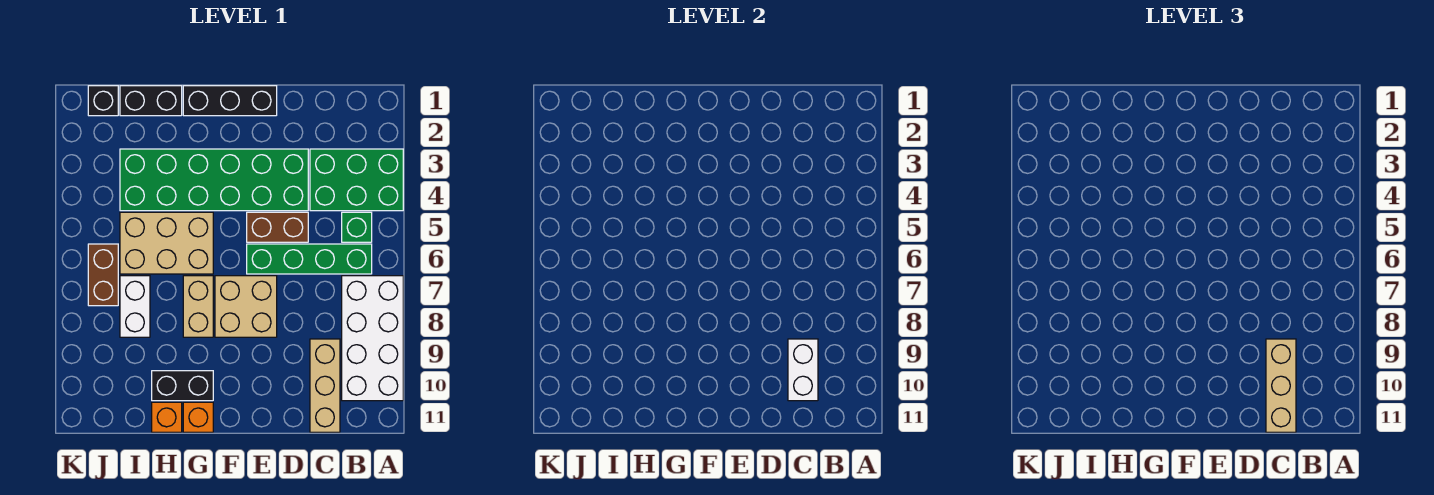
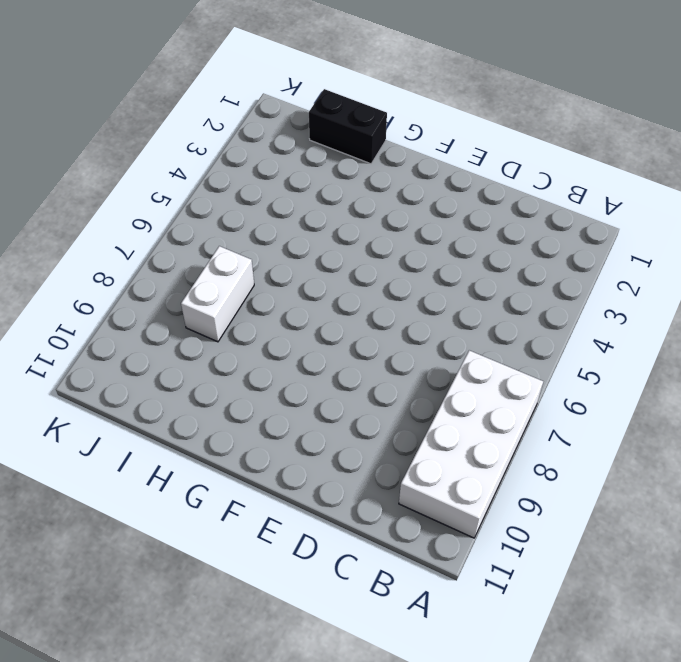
none -> green 2x3 brick [310,149,403,211]
none -> green 1x1 brick [342,212,372,242]
none -> green 1x4 brick [247,244,372,274]

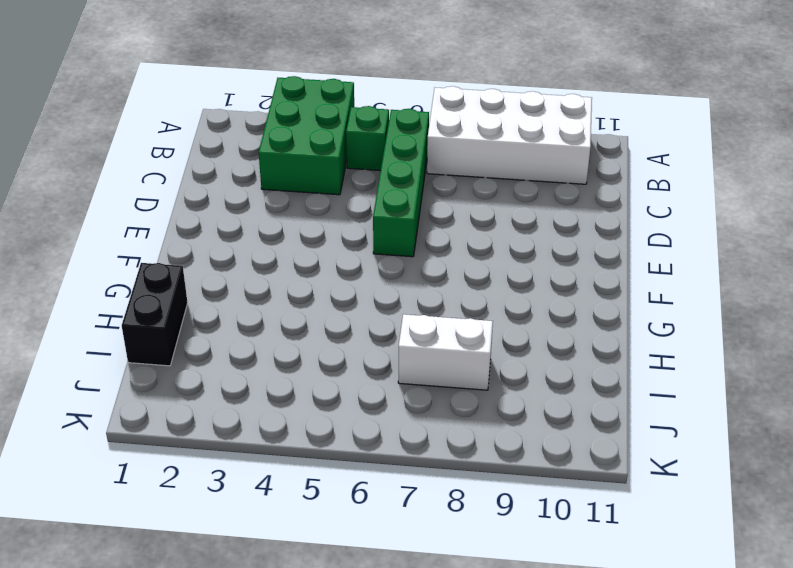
none -> tan 1x3 brick [310,339,340,432]
none -> green 2x6 brick [120,149,308,211]
none -> brown 1x2 brick [247,212,308,242]

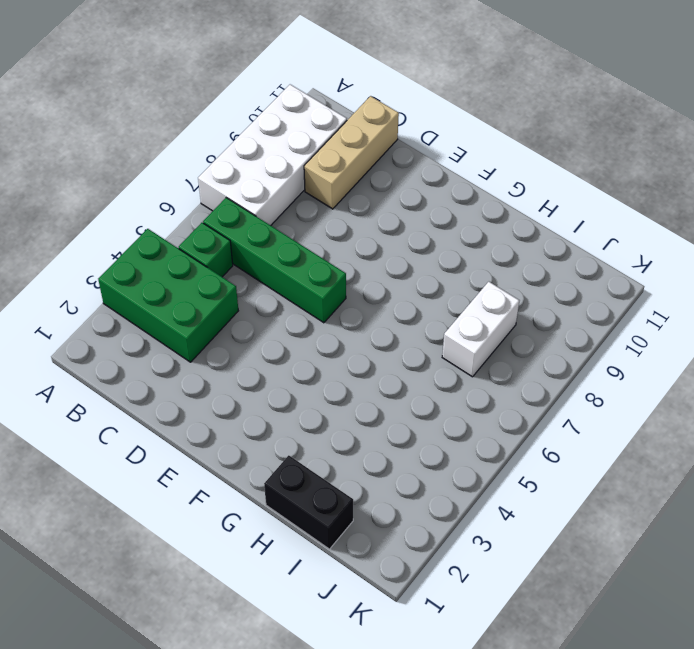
none -> green 2x6 brick [120,149,308,211]
none -> brown 1x2 brick [247,212,308,242]
none -> black 1x3 brick [183,86,277,116]

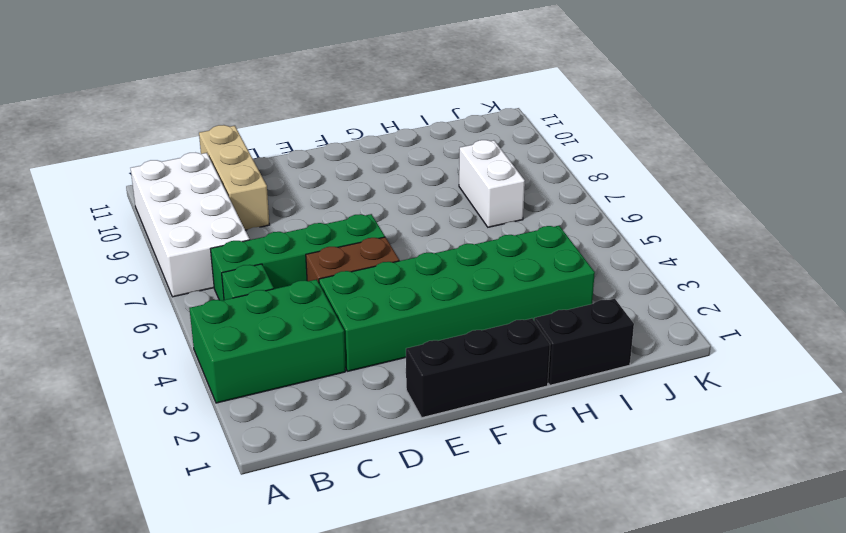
none -> tan 2x2 brick [215,276,277,337]
none -> tan 2x3 brick [120,212,213,274]
none -> tan 1x2 brick [183,276,213,337]

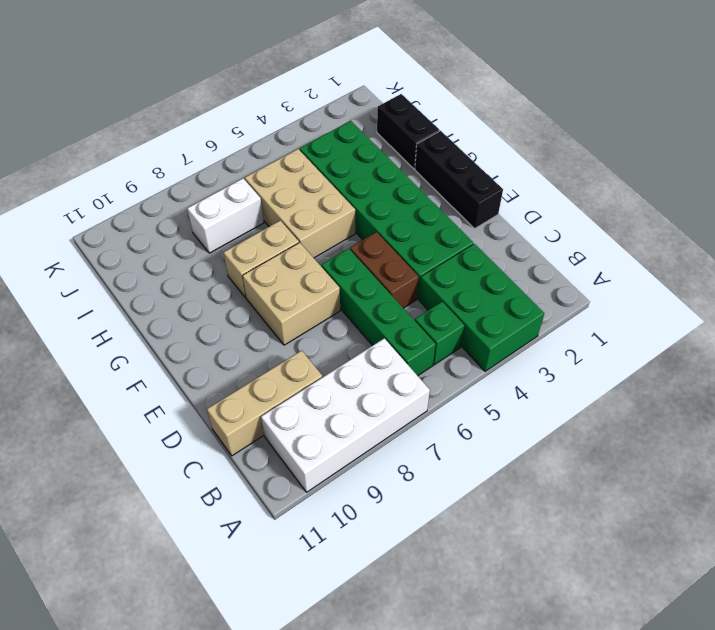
none -> black 1x2 brick [152,371,213,401]
none -> orange 1x1 brick [183,402,213,432]
none -> orange 1x1 brick [152,402,182,432]

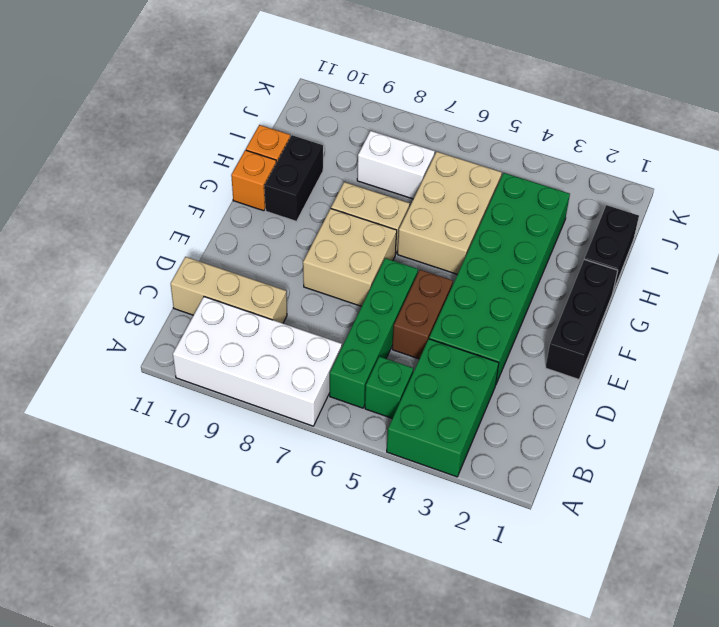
none -> black 1x1 brick [88,86,118,116]
none -> brown 1x2 brick [88,244,118,306]
none -> white 1x2 brick [788,339,818,401]

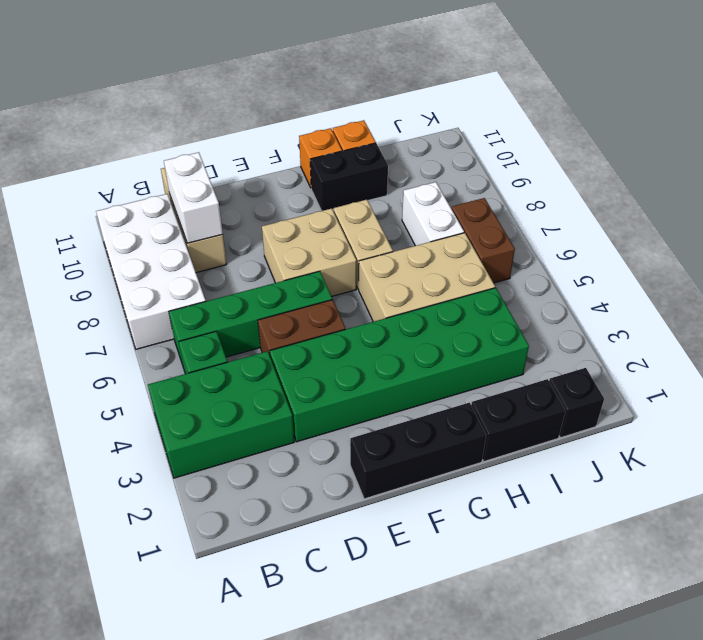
none -> tan 1x3 brick [1266,339,1296,432]

